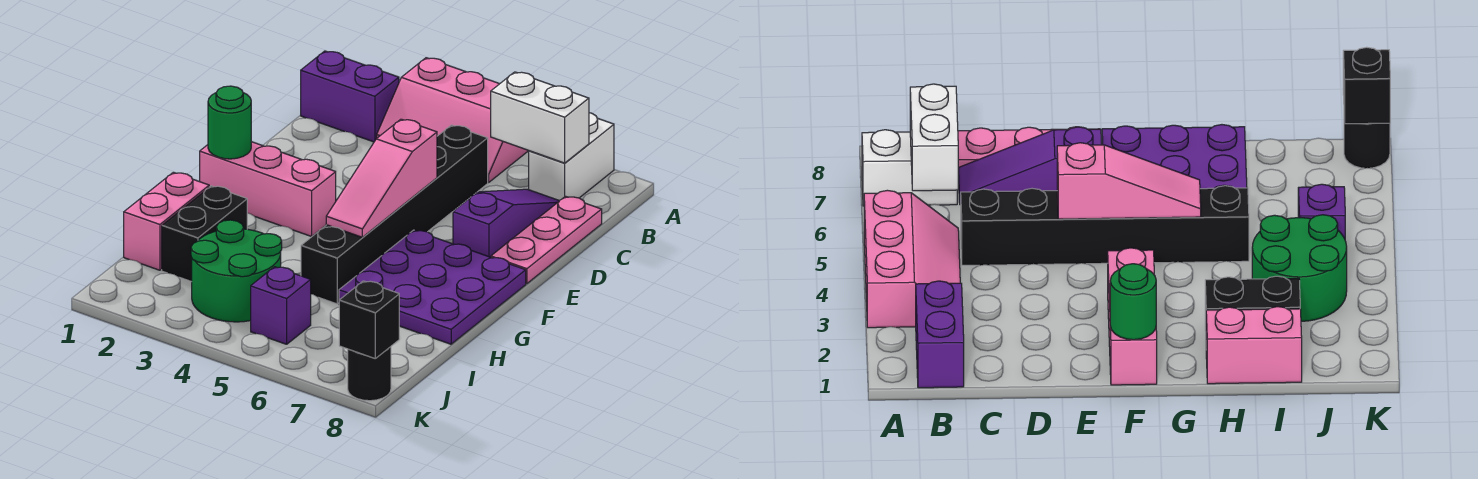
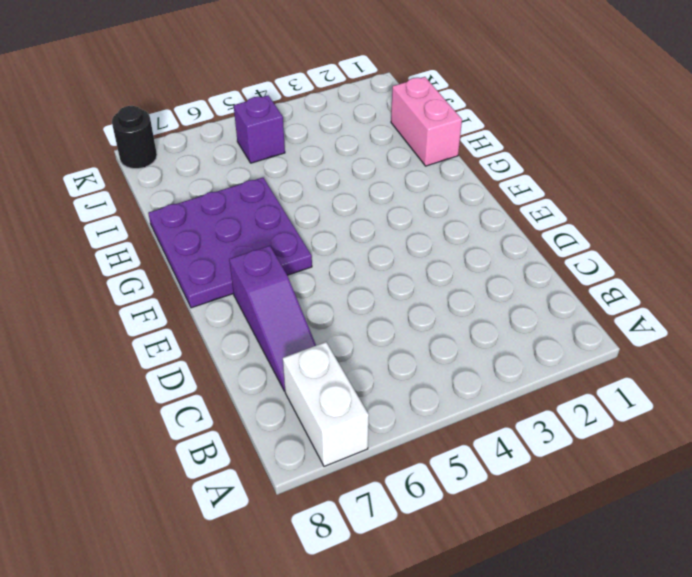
none -> pink 2x3 slope [377,58,529,182]
none -> purple 1x2 brick [301,51,399,142]
none -> black 1x6 brick [301,125,488,304]

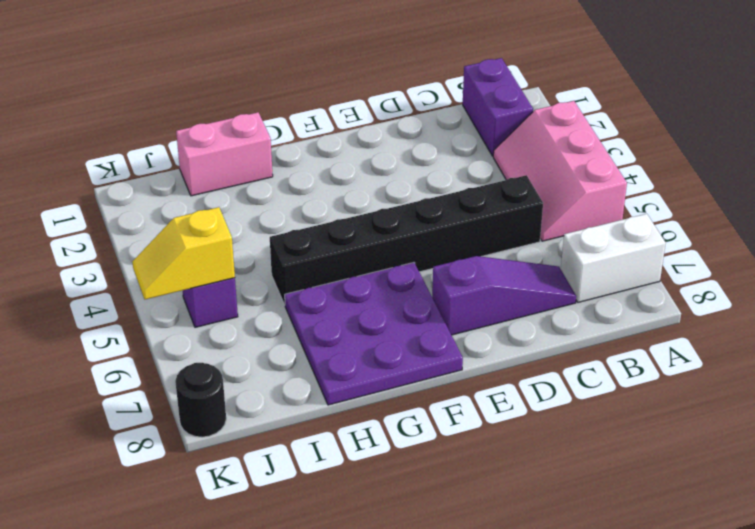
yellow 1x2 slope [132,207,235,299] -> none
none -> pink 1x3 plate [491,196,602,284]
none -> pink 1x3 brick [200,142,336,237]
none -> black 1x2 brick [162,186,247,282]

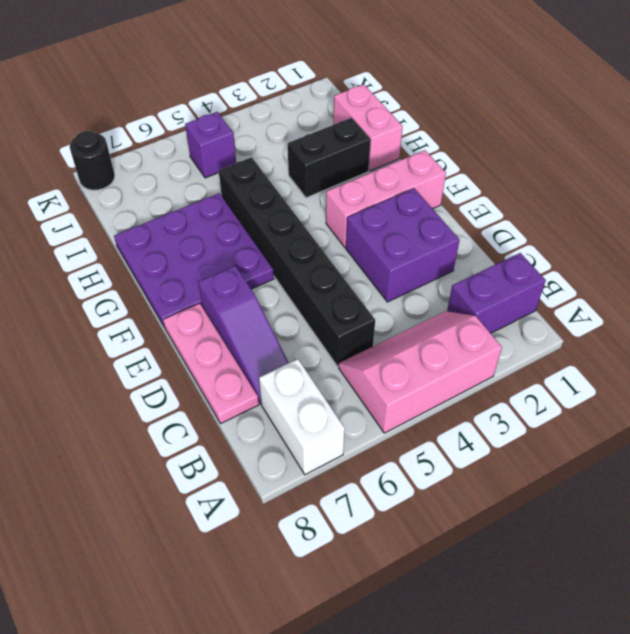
purple 2x2 brick [346,189,460,302] -> none
black 1x2 brick [288,118,371,198] -> black 1x2 brick turned to [162,186,247,282]
none -> green 2x2 round brick [191,220,282,322]
none -> white 1x2 brick [491,72,589,163]
none -> pink 1x3 slope [326,119,437,237]

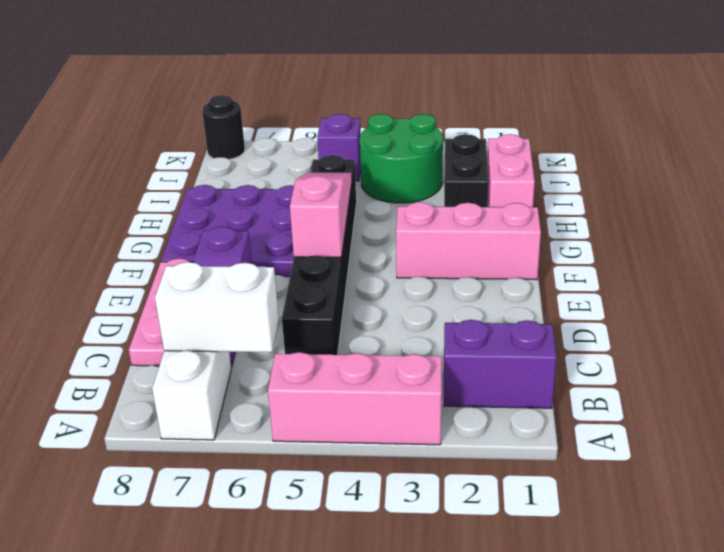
none -> green 1x1 round brick [208,86,251,159]
none -> black 1x1 brick [339,281,399,358]

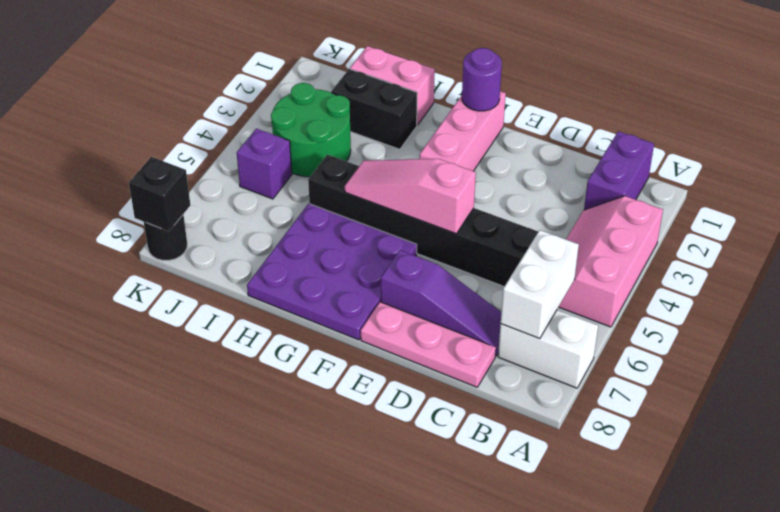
purple 1x1 round brick [462,48,502,111] -> green 1x1 round brick [208,86,251,159]

